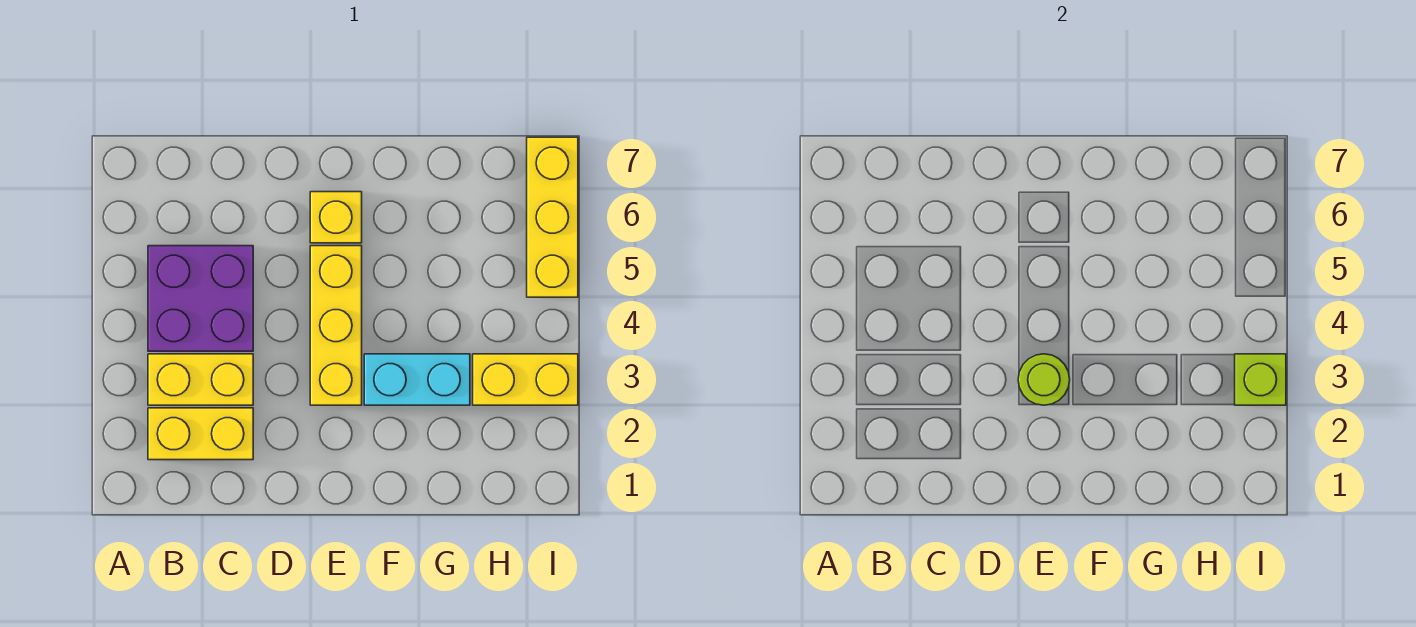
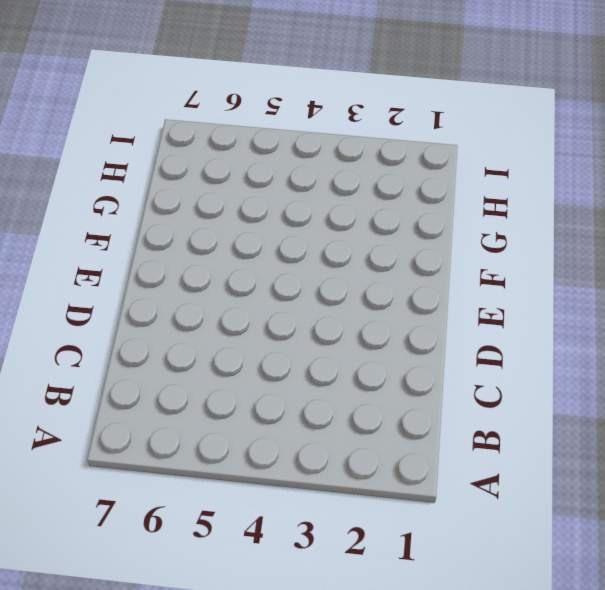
none -> yellow 1x2 brick [148,408,253,460]
none -> yellow 1x2 brick [148,354,253,405]

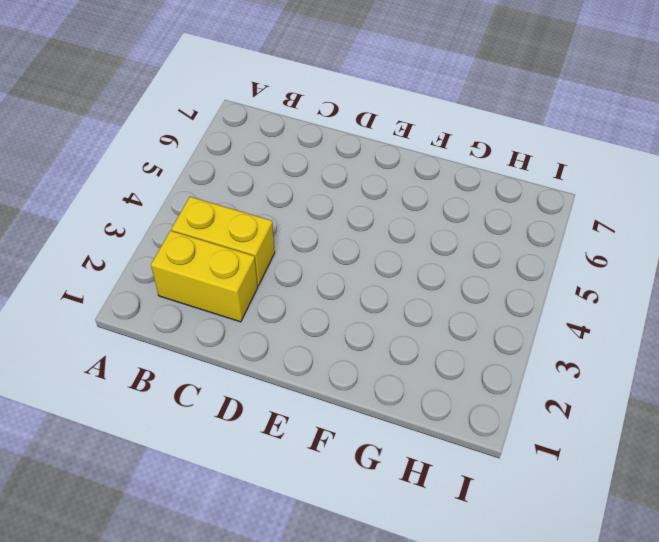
none -> purple 2x2 brick [148,246,253,351]
none -> yellow 1x3 brick [310,246,362,405]

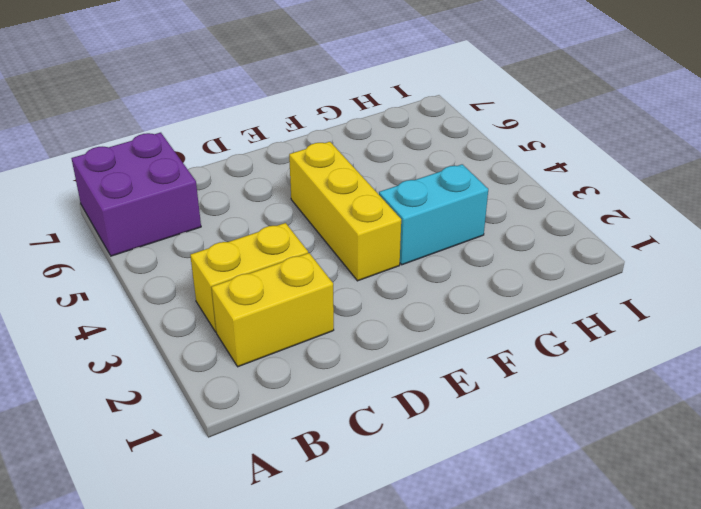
purple 2x2 brick [72,133,201,256] -> purple 2x2 brick moved to [148,246,253,351]
none -> yellow 1x1 brick [310,192,362,243]
none -> yellow 1x2 brick [473,354,578,405]

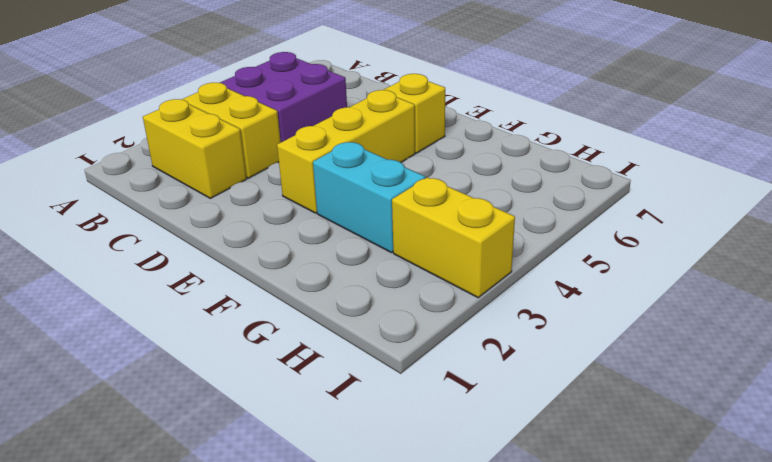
none -> yellow 1x3 brick [527,137,578,297]
none -> lime 1x1 round brick [1018,354,1070,405]

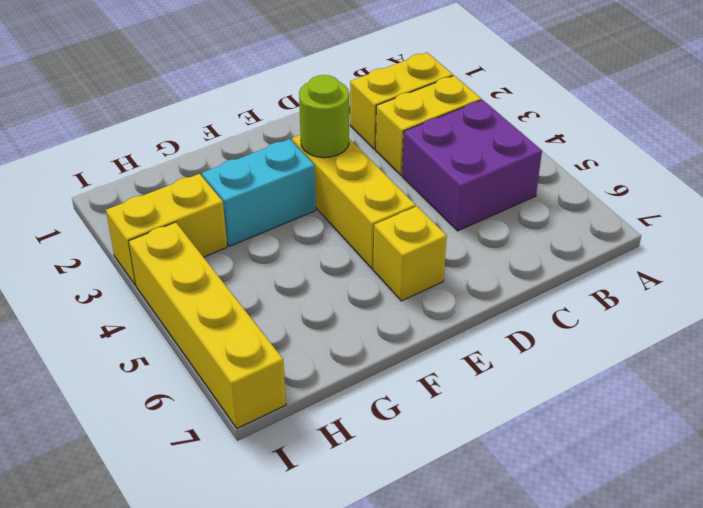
yellow 1x4 brick [129,222,286,428] -> yellow 1x3 brick [527,137,578,297]
none -> lime 1x1 brick [1235,354,1286,405]

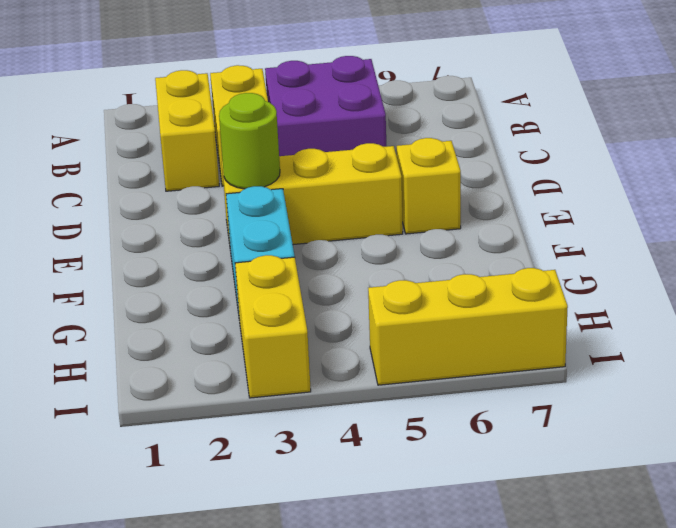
none -> lime 1x1 brick [1235,354,1286,405]

